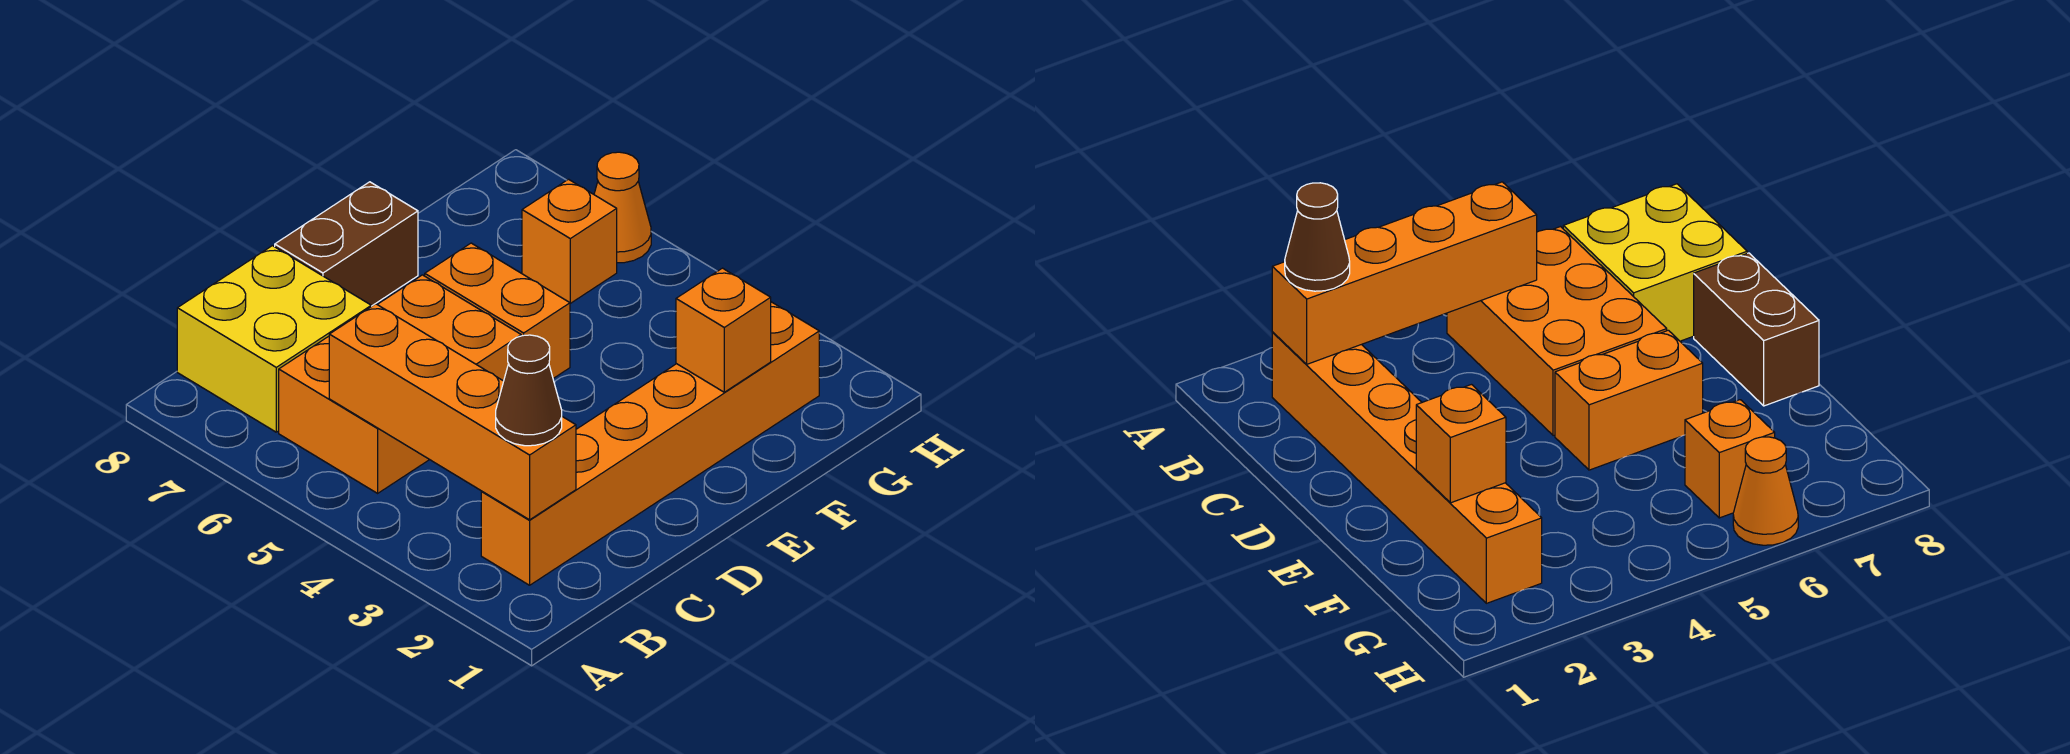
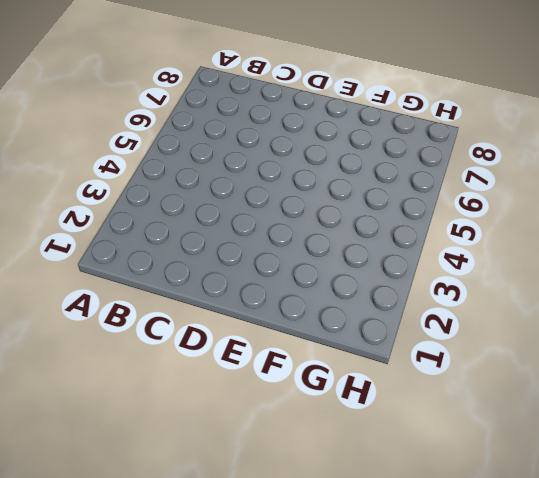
none -> orange 1x6 brick [481,302,819,585]
none -> orange 2x3 brick [279,275,521,493]

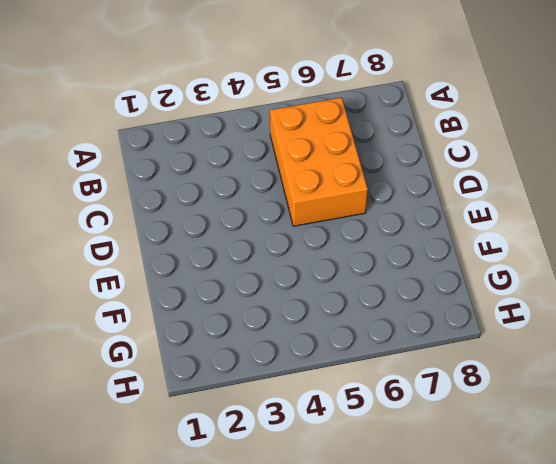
none -> orange 1x6 brick [481,302,819,585]
none -> yellow 2x2 brick [177,246,371,432]

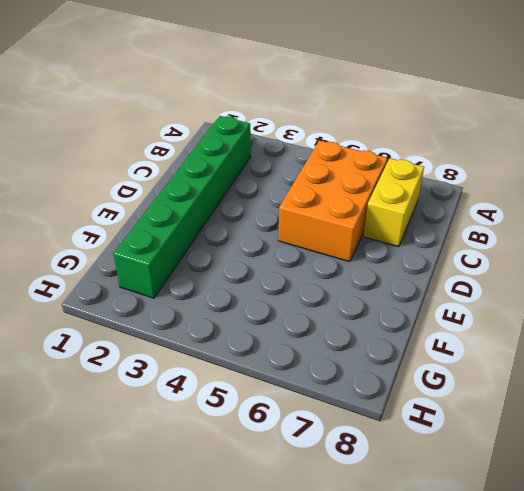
green 1x6 brick [113,116,251,298] -> orange 1x6 brick [481,302,819,585]
yellow 1x2 brick [364,158,424,247] -> yellow 2x2 brick [177,246,371,432]
none -> brown 1x2 brick [275,182,418,306]
none -> orange 1x2 brick [425,243,570,378]

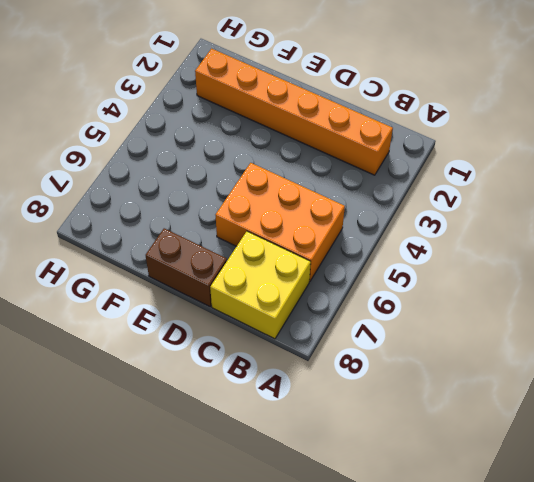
none -> orange 1x2 brick [425,243,570,378]
none -> orange 1x1 brick [522,179,617,303]

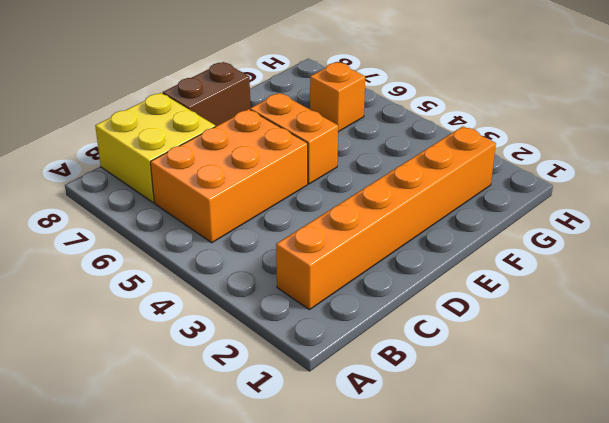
none -> orange 1x1 cone [594,152,651,263]
none -> orange 1x4 brick [329,304,576,520]

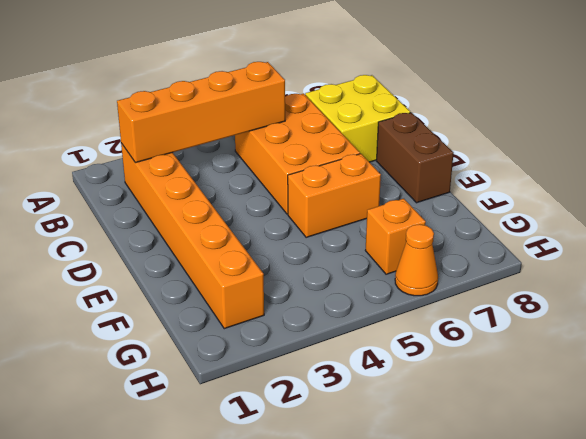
none -> orange 1x1 brick [676,268,771,392]
none -> brown 1x1 cone [496,335,562,446]

